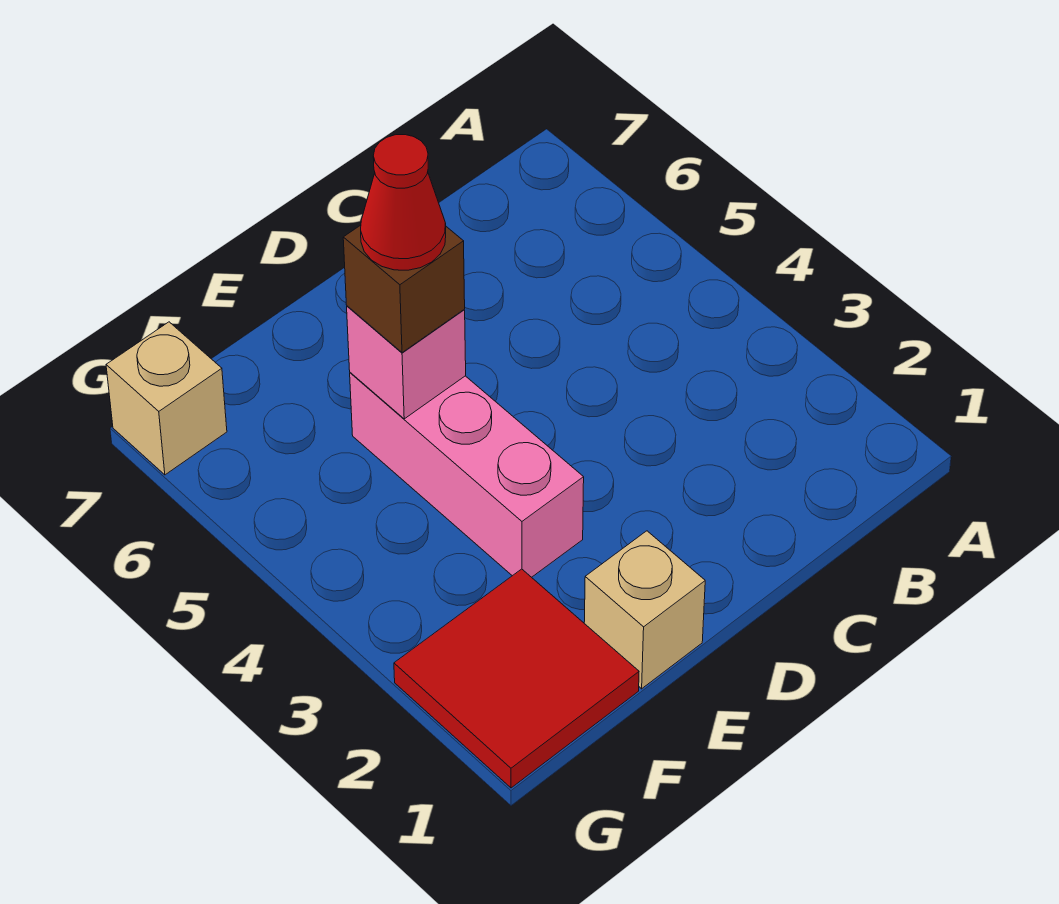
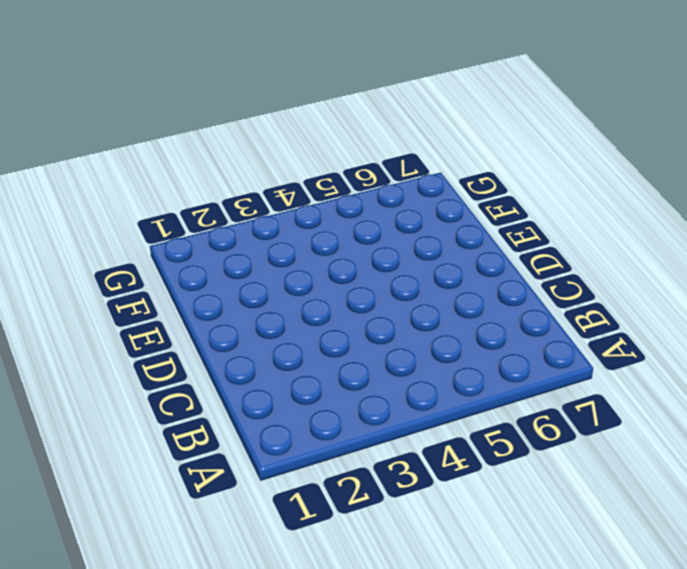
none -> tan 1x1 brick [584,531,705,689]
none -> pink 1x3 brick [350,373,584,577]

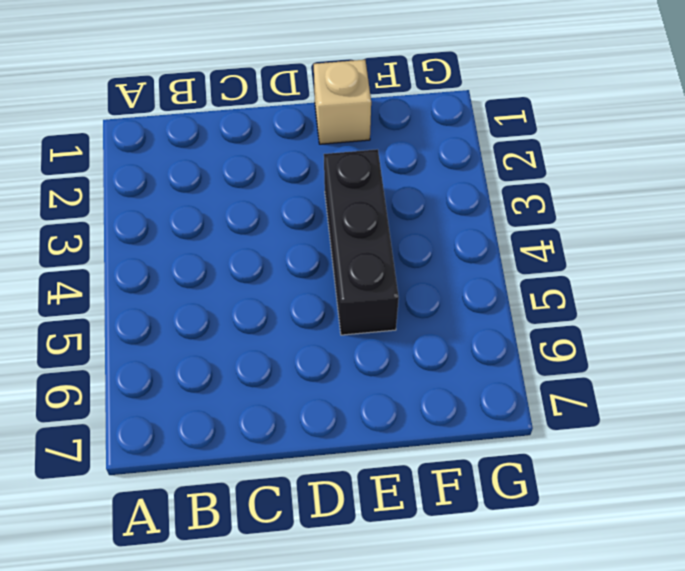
black 1x3 brick [324,149,399,335] -> pink 1x3 brick [350,373,584,577]
none -> red 2x2 tile [394,569,639,788]
none -> tan 1x1 brick [106,322,227,475]

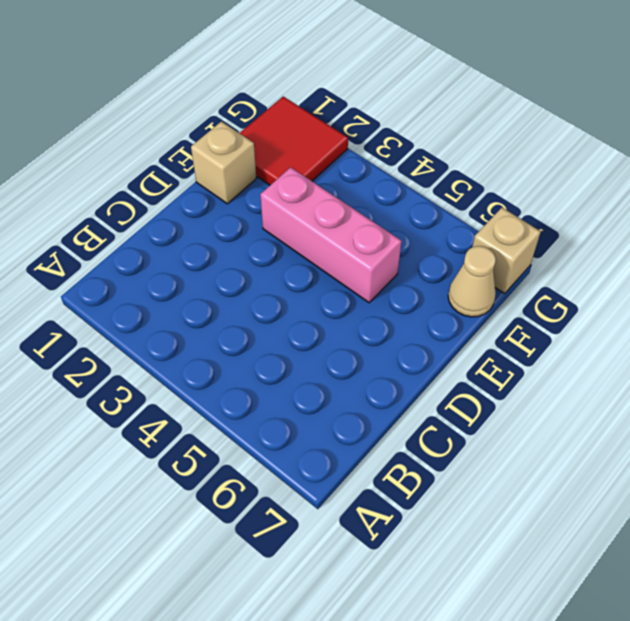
tan 1x1 cone [448,246,496,317] -> none
none -> pink 1x1 brick [347,306,466,419]
none -> brown 1x1 brick [343,225,465,353]

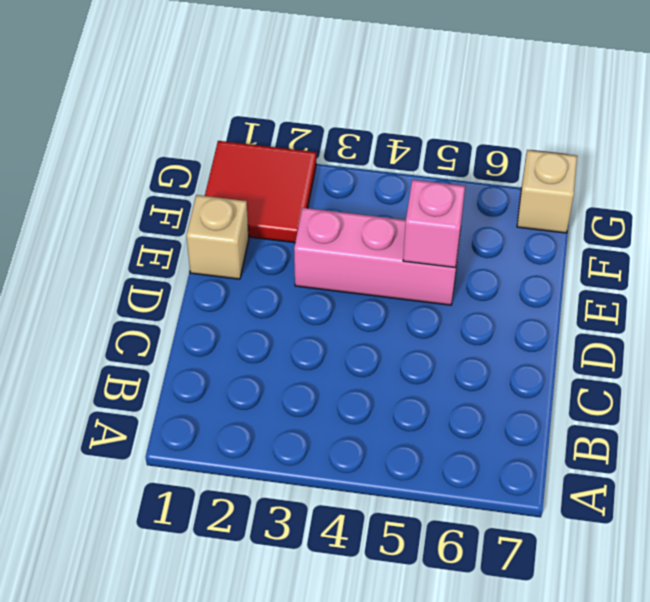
none -> brown 1x1 brick [343,225,465,353]
none -> red 1x1 cone [361,135,446,270]

